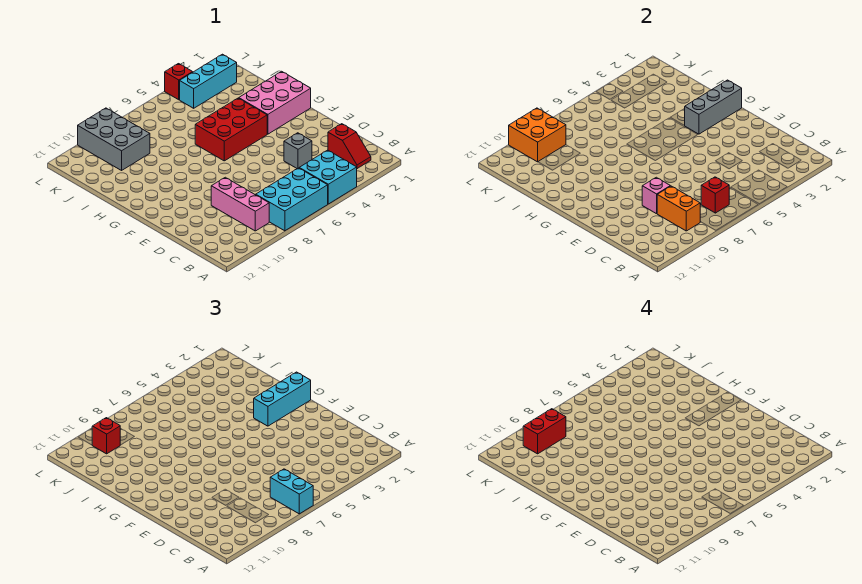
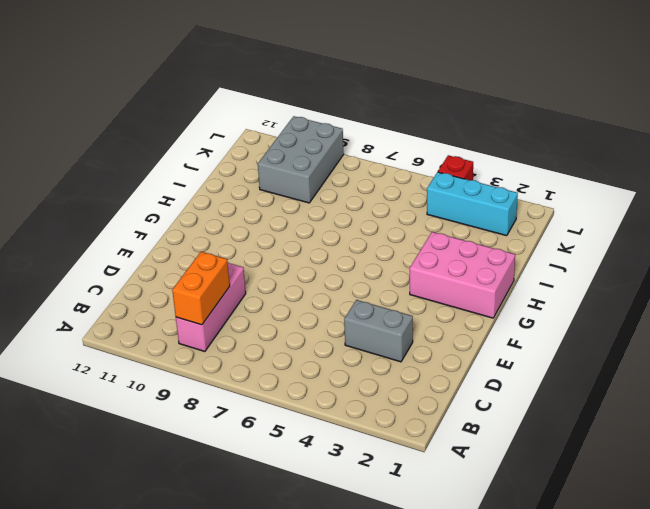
grey 1x2 brick [344,300,413,362] -> grey 1x1 brick [284,133,312,169]
none -> cyan 2x2 brick [300,150,357,204]
none -> cyan 2x3 brick [256,168,328,231]
none -> red 1x2 slope [328,124,371,169]

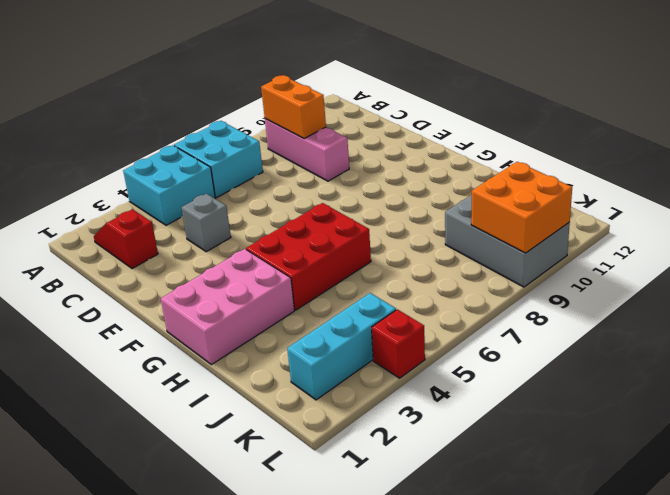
cyan 2x2 brick [174,121,263,198] -> cyan 2x3 brick [256,168,328,231]
none -> red 1x1 brick [701,177,729,213]
none -> pink 1x1 brick [642,177,670,214]
none -> grey 1x3 brick [685,80,742,134]

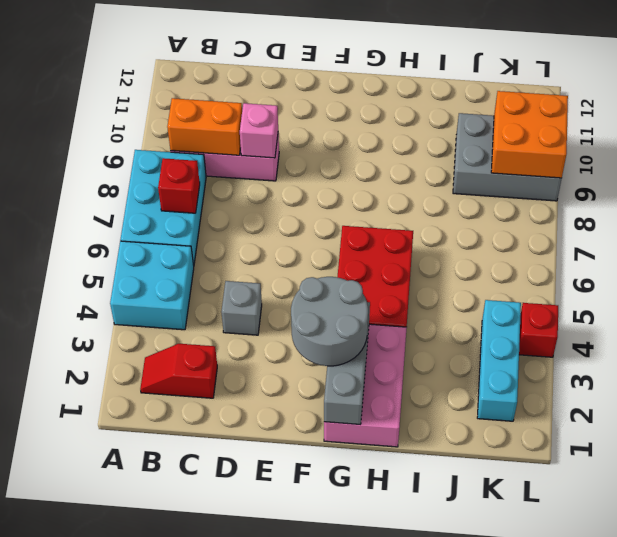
grey 2x2 round brick [291,277,368,366] -> cyan 1x3 brick [254,372,311,426]
none -> cyan 1x2 brick [270,469,313,514]
none -> red 1x1 brick [92,418,120,454]
none -> red 1x2 brick [523,409,566,454]

